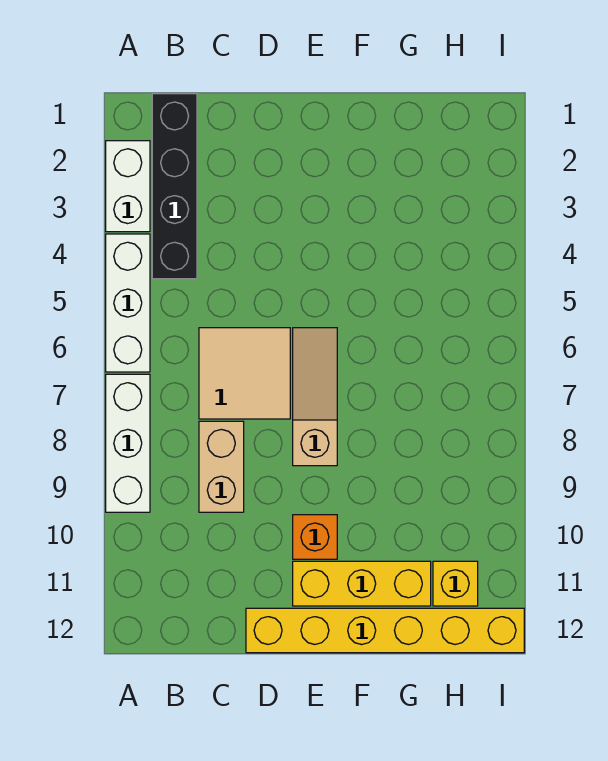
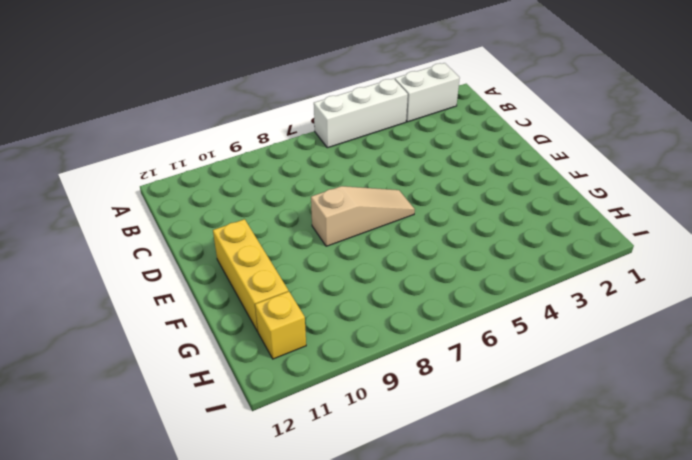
none -> white 1x3 brick [106,374,150,512]
none -> black 1x4 brick [152,94,197,279]

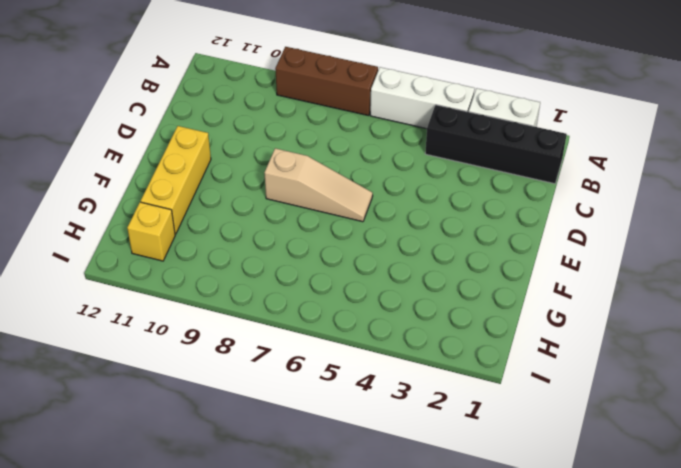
brown 1x3 brick [275,47,378,116] -> white 1x3 brick [106,374,150,512]
none -> tan 2x2 tile [199,328,290,419]
none -> tan 1x2 brick [199,421,244,512]

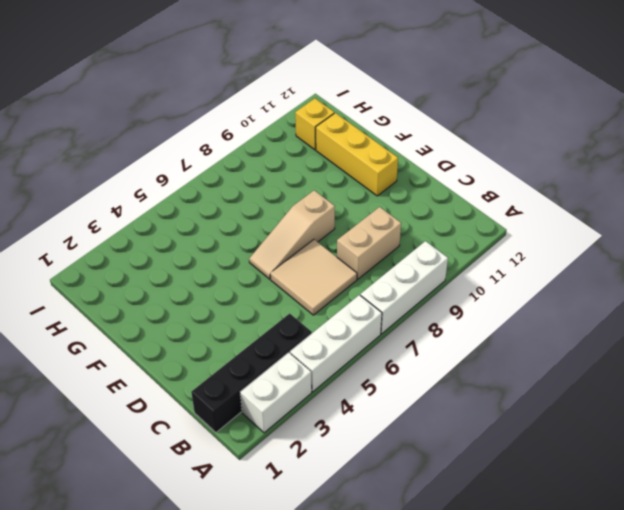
none -> yellow 1x6 brick [246,608,524,653]
none -> orange 1x1 brick [293,515,337,559]

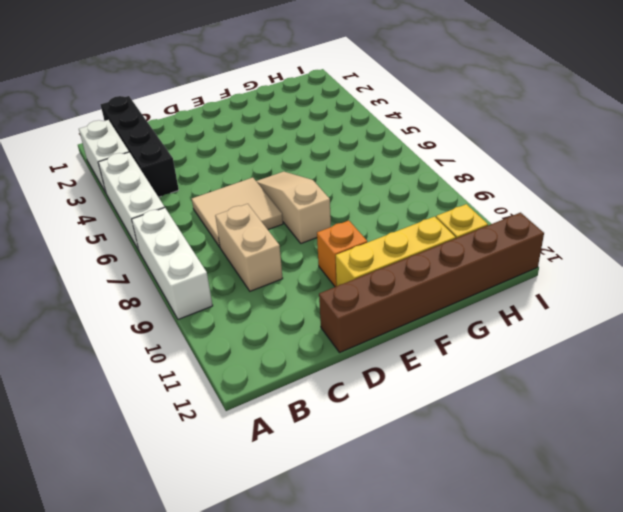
brown 1x6 brick [319,213,544,352] -> yellow 1x6 brick [246,608,524,653]

